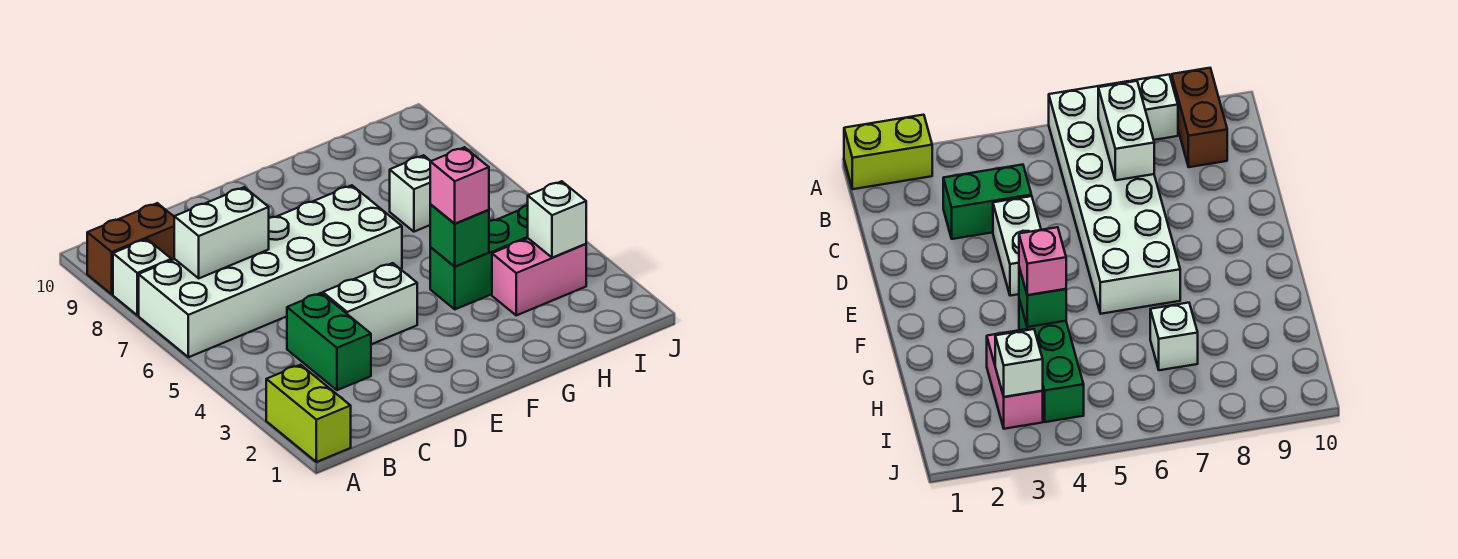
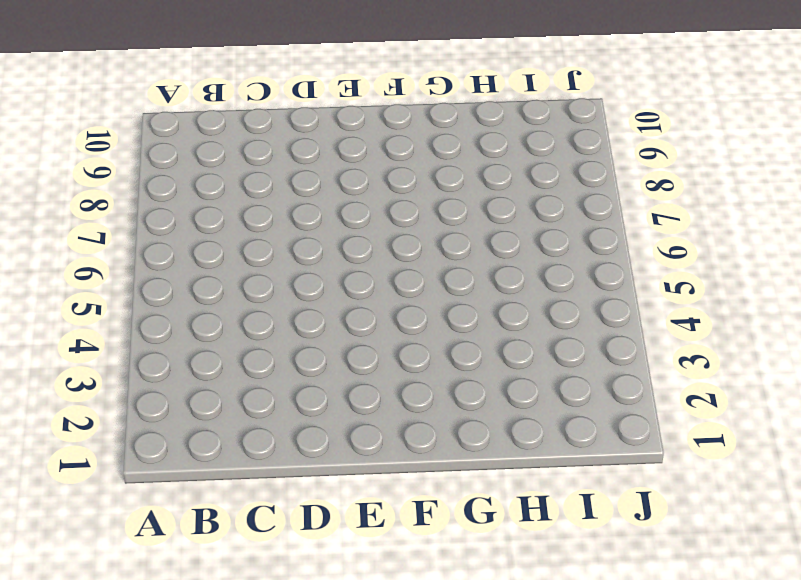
none -> lime 1x2 brick [266,365,351,462]
none -> white 2x6 brick [139,185,402,357]
none -> white 1x1 brick [113,239,171,315]

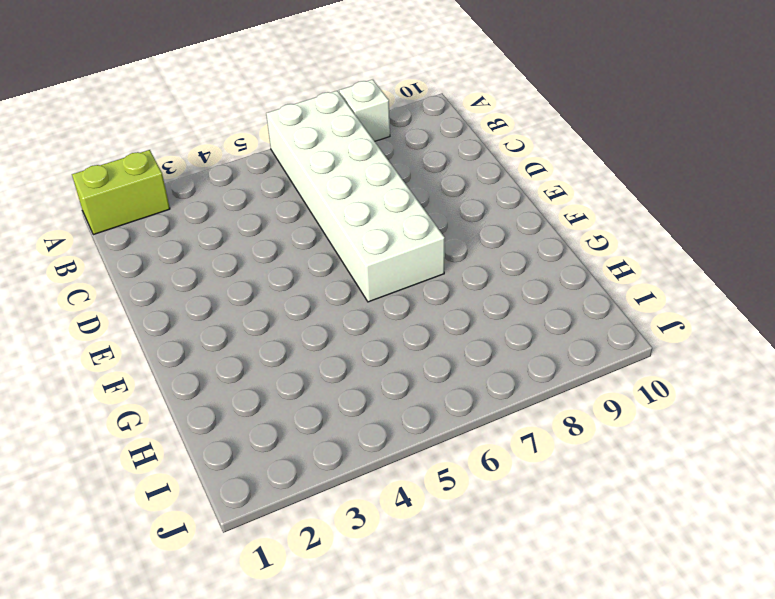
none -> brown 1x2 brick [87,203,174,294]
none -> green 1x2 brick [287,293,371,390]
none -> white 1x2 brick [323,263,417,345]

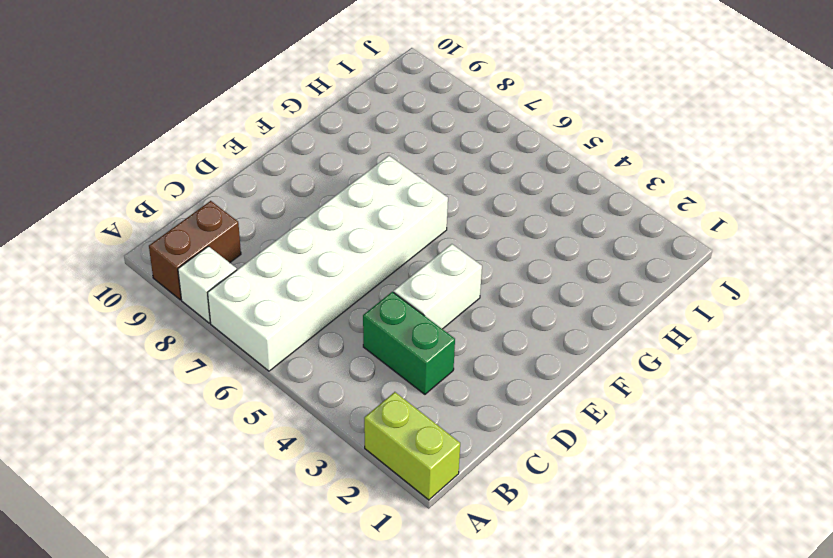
none -> green 1x3 brick [430,206,528,309]
none -> pink 1x2 brick [492,238,586,315]
none -> white 1x1 brick [390,155,431,232]

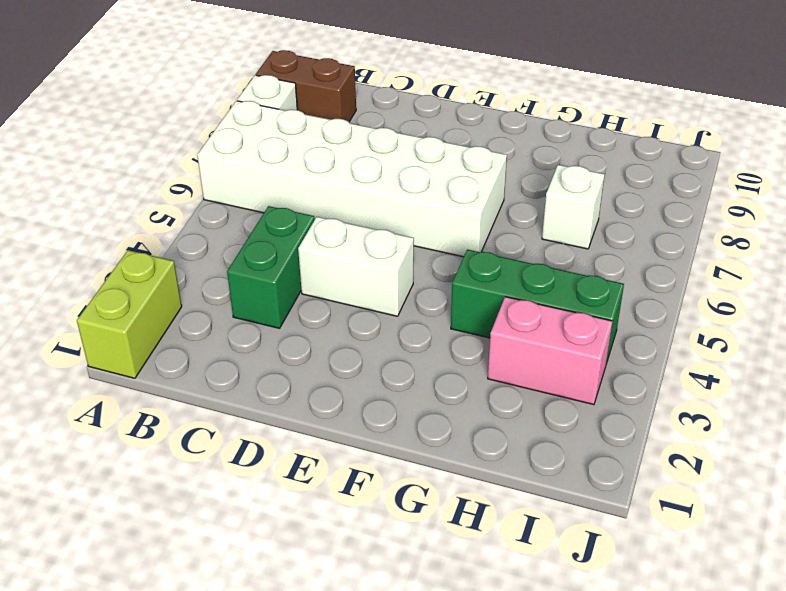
none -> white 1x2 brick [174,187,269,278]
none -> green 1x1 brick [430,205,489,267]
none -> white 1x1 brick [528,181,586,258]

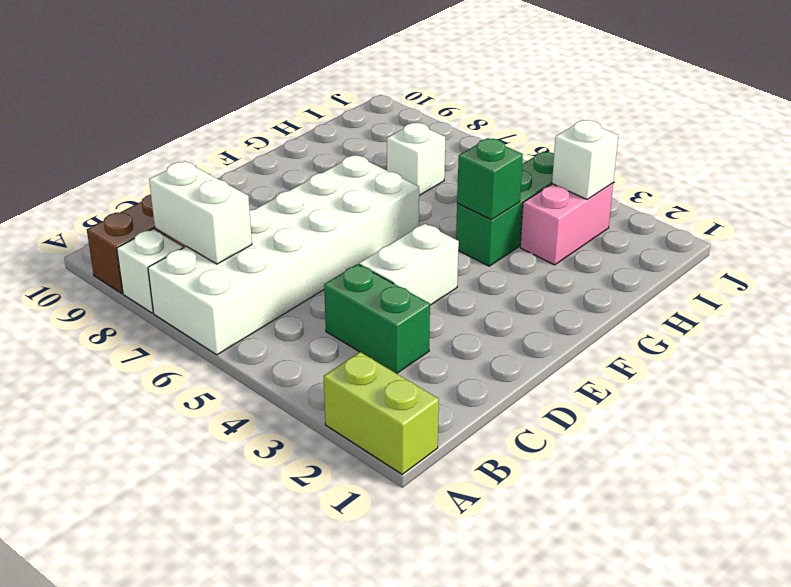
white 1x2 brick [149,161,252,264] -> white 1x2 brick turned to [174,187,269,278]
none -> pink 1x1 brick [430,147,489,224]

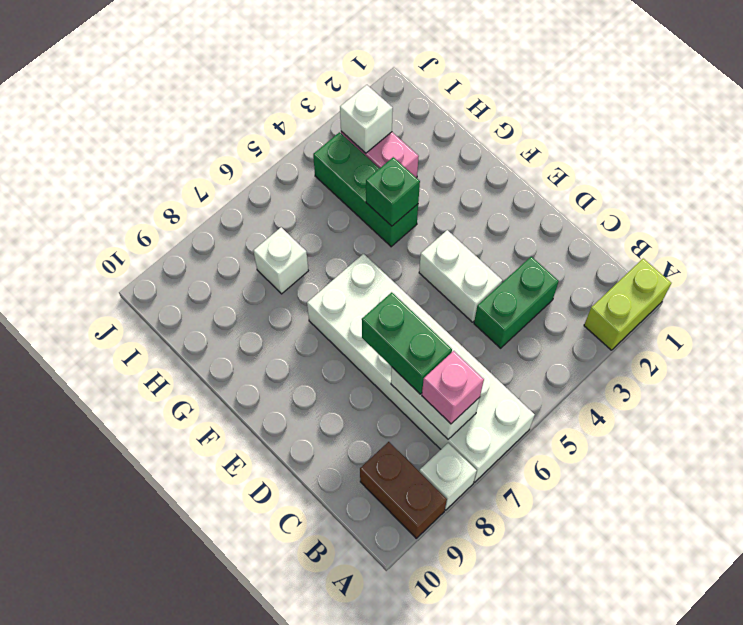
pink 1x1 brick [422,351,484,424] -> pink 1x1 brick moved to [430,147,489,224]
green 1x2 brick [362,292,452,394] -> none

